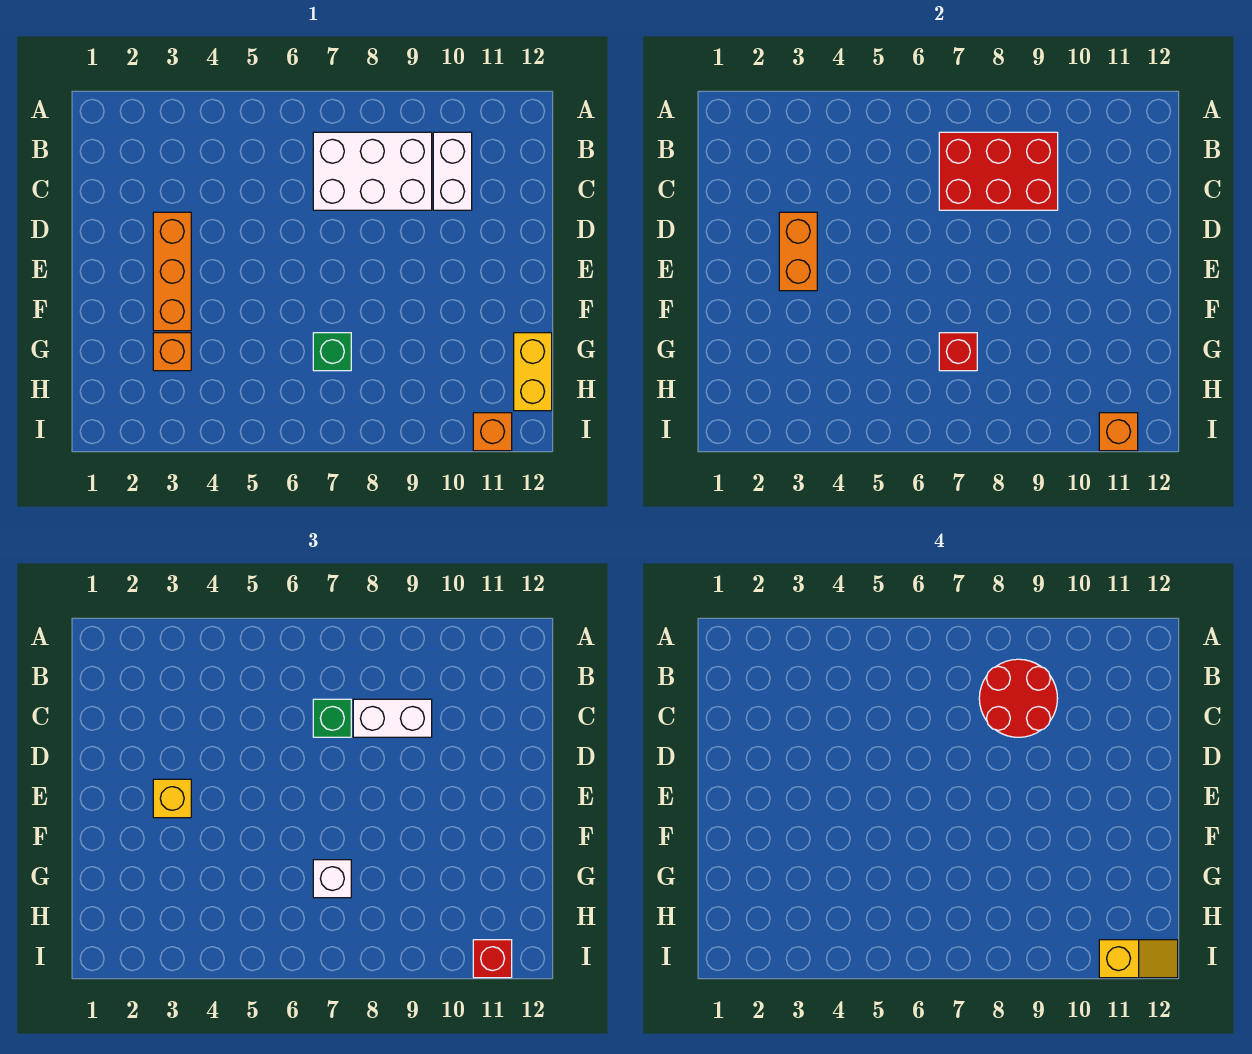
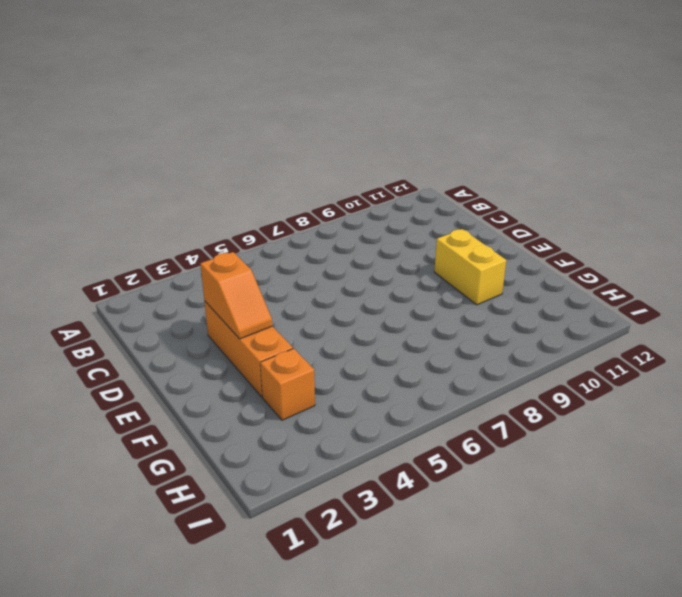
orange 1x2 slope [200,252,273,339] -> orange 1x2 brick [779,212,817,291]
yellow 1x2 brick [434,229,506,305] -> yellow 1x2 brick moved to [514,333,552,411]
none -> white 2x3 brick [313,132,432,210]
none -> white 1x2 brick [433,132,472,210]
none -> green 1x1 brick [313,333,351,371]

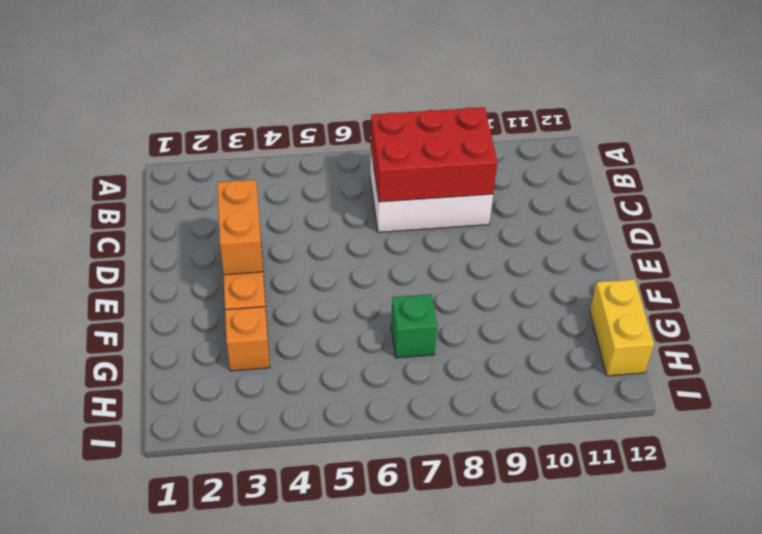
none -> white 1x2 brick [433,132,472,210]
none -> orange 1x1 brick [473,413,512,451]
none -> red 1x1 brick [939,333,977,371]

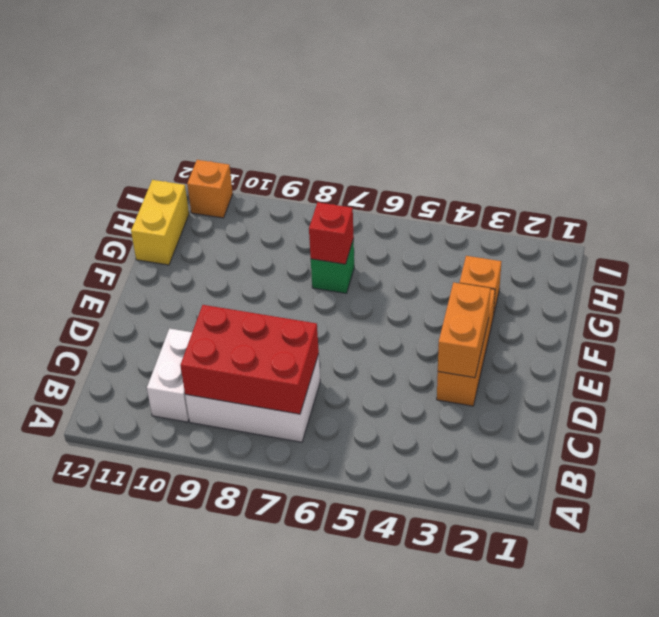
none -> orange 1x1 brick [1099,413,1138,451]
none -> green 1x1 brick [313,699,351,737]
none -> white 1x2 brick [353,699,432,737]

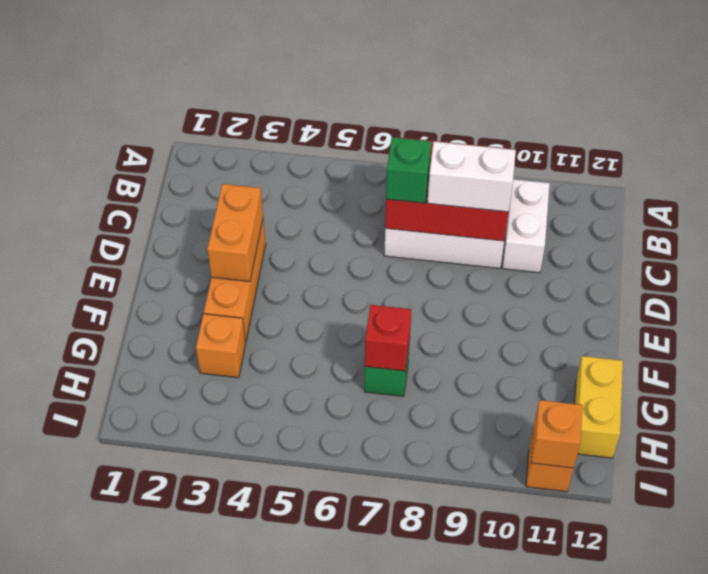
none -> yellow 1x1 brick [153,779,191,818]
none -> white 1x1 brick [313,860,351,898]
none -> red 1x1 brick [473,940,512,978]

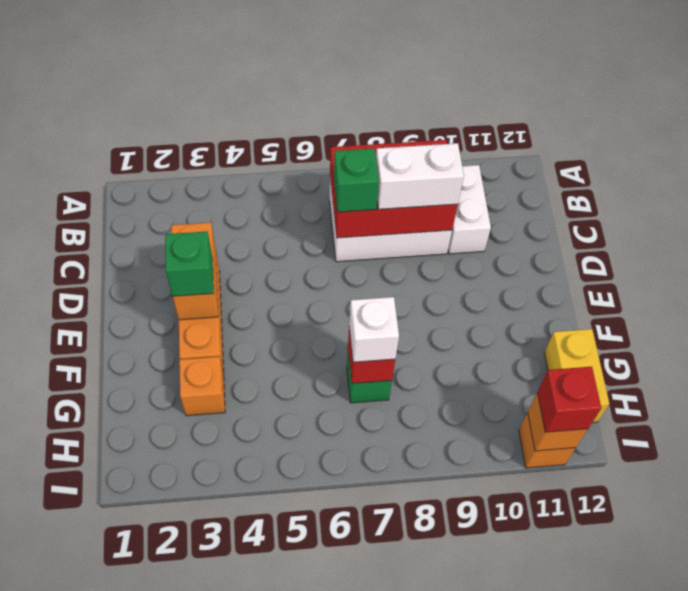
green 1x1 brick [165,231,214,296] -> yellow 1x1 brick [153,779,191,818]
none -> red 2x2 round brick [979,659,1058,737]
none -> yellow 1x2 slope [1099,940,1178,978]

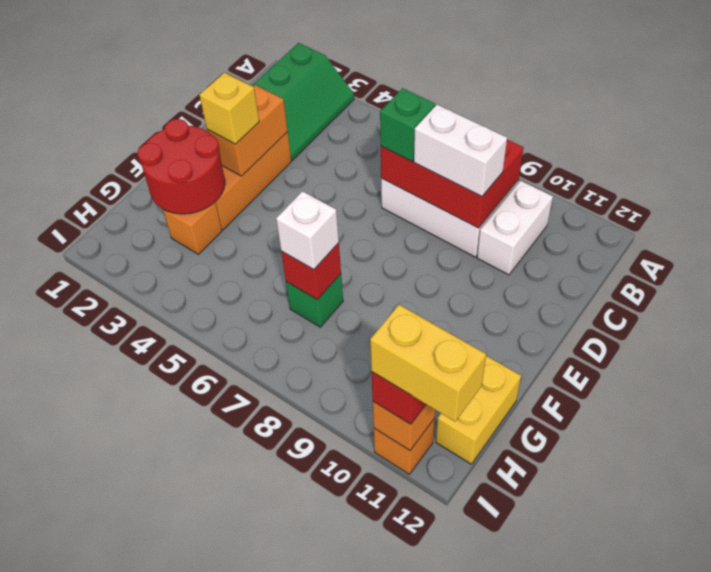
green 2x3 slope [252,43,354,160] -> none
red 2x2 round brick [138,119,225,214] -> red 2x2 round brick moved to [979,659,1058,737]
yellow 1x2 brick [370,305,486,421] -> yellow 1x2 slope [1099,940,1178,978]

